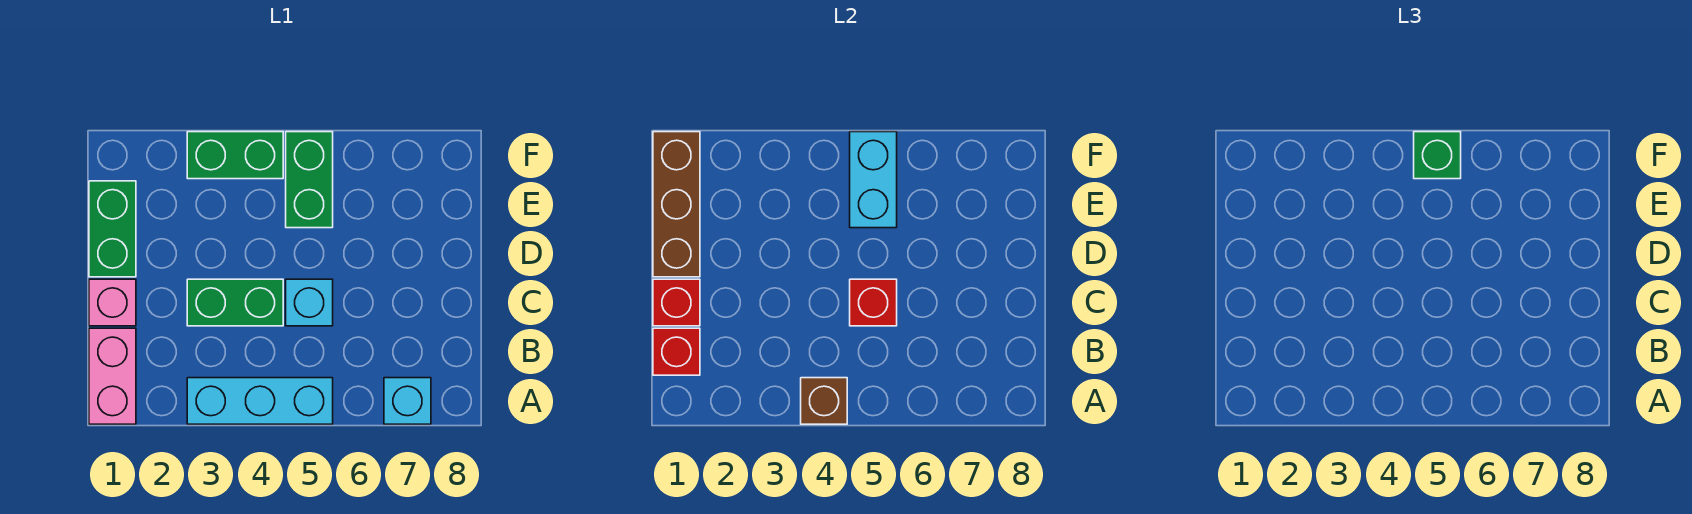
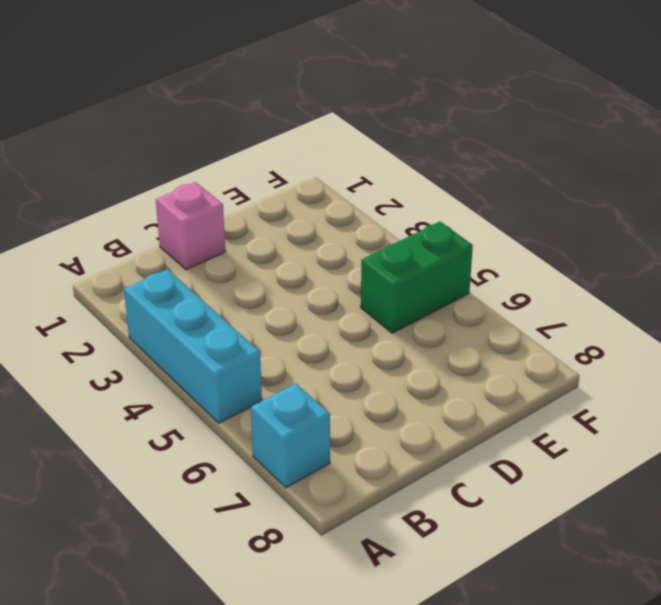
none -> pink 1x2 brick [89,328,136,424]
none -> green 1x2 brick [187,279,283,326]
none -> cyan 1x1 brick [286,279,333,326]

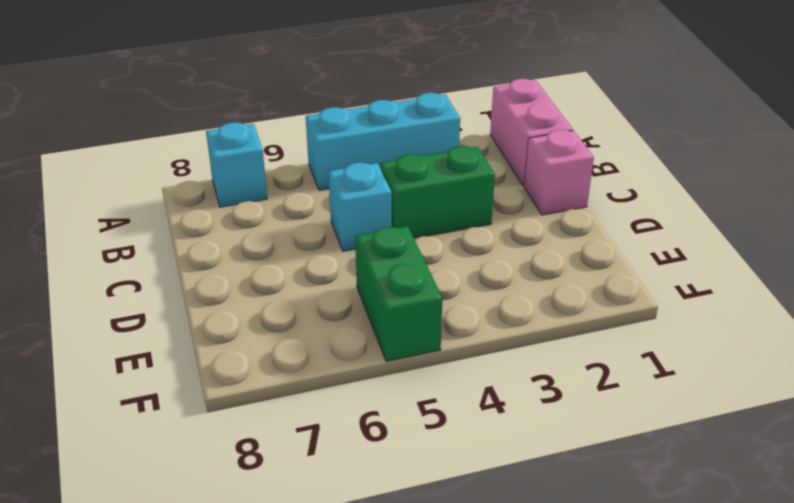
none -> green 1x2 brick [89,181,136,277]
none -> green 1x2 brick [187,132,283,179]
none -> brown 1x1 brick [801,378,847,424]

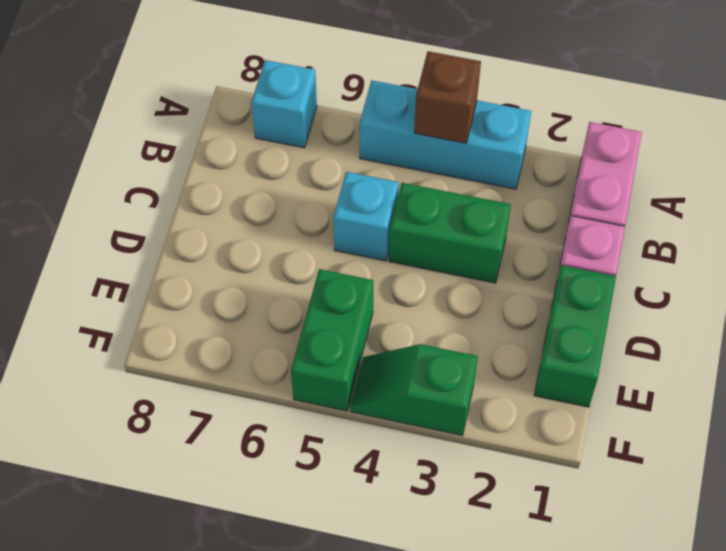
green 1x2 slope [350,344,478,435] -> green 1x2 brick [187,132,283,179]
none -> red 1x1 brick [653,328,700,375]
none -> red 1x1 brick [653,279,700,326]
none -> red 1x1 brick [850,279,897,326]

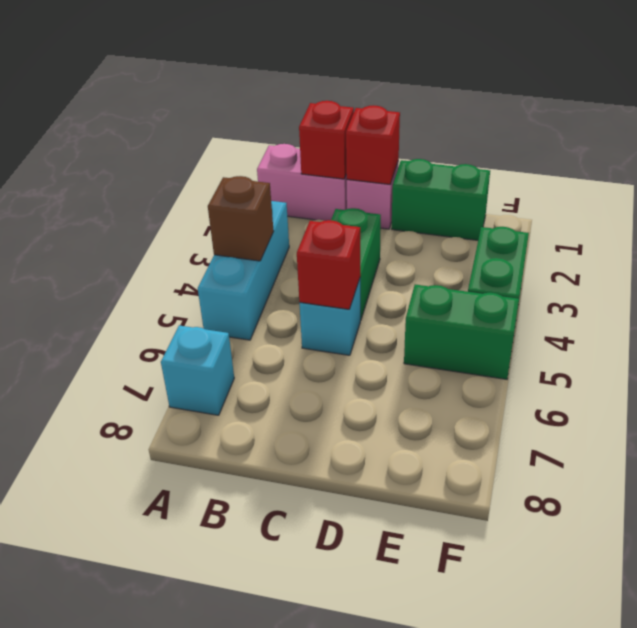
none -> brown 1x3 brick [653,132,700,277]
none -> cyan 1x2 brick [850,132,897,228]
none -> green 1x1 brick [1414,132,1461,179]

